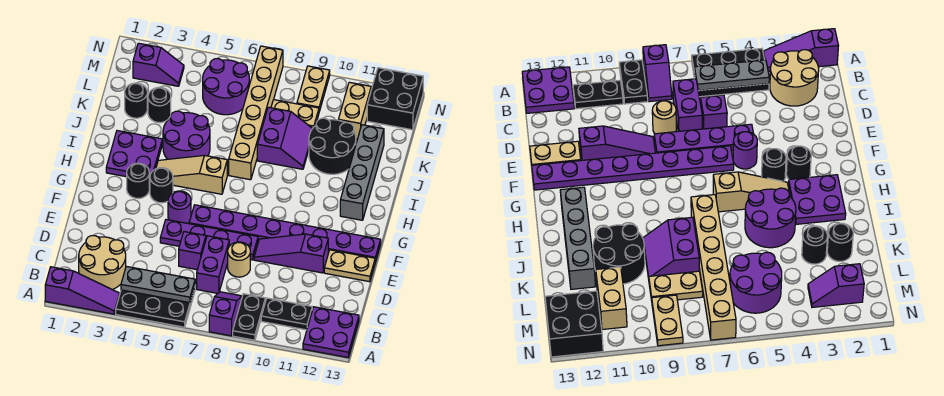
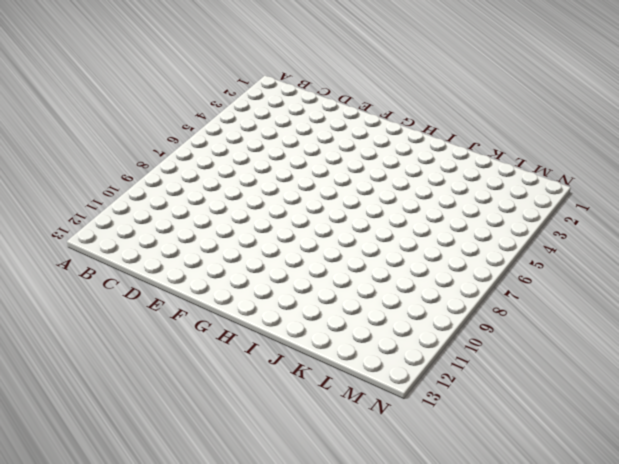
none -> purple 1x3 slope [45,267,120,314]
none -> black 2x3 plate [116,287,195,327]
none -> purple 1x2 slope [209,292,242,336]
none -> black 1x2 plate [233,294,265,340]

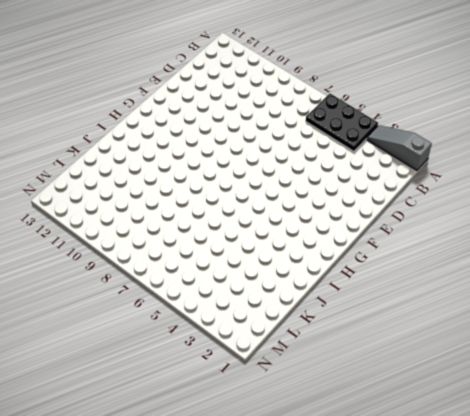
grey 1x3 slope [367,125,432,170] -> purple 1x3 slope [45,267,120,314]
none -> purple 1x2 slope [209,292,242,336]
none -> black 1x2 plate [233,294,265,340]
none -> purple 2x2 plate [303,307,359,358]
none -> tan 2x2 round brick [79,236,126,290]

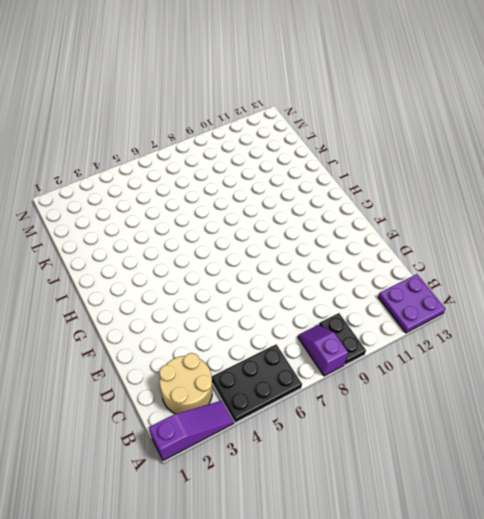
none -> black 1x2 plate [261,298,312,330]
none -> purple 1x2 brick [197,236,229,293]
none -> purple 1x1 brick [179,232,206,270]
none -> tan 1x1 round brick [228,242,250,277]

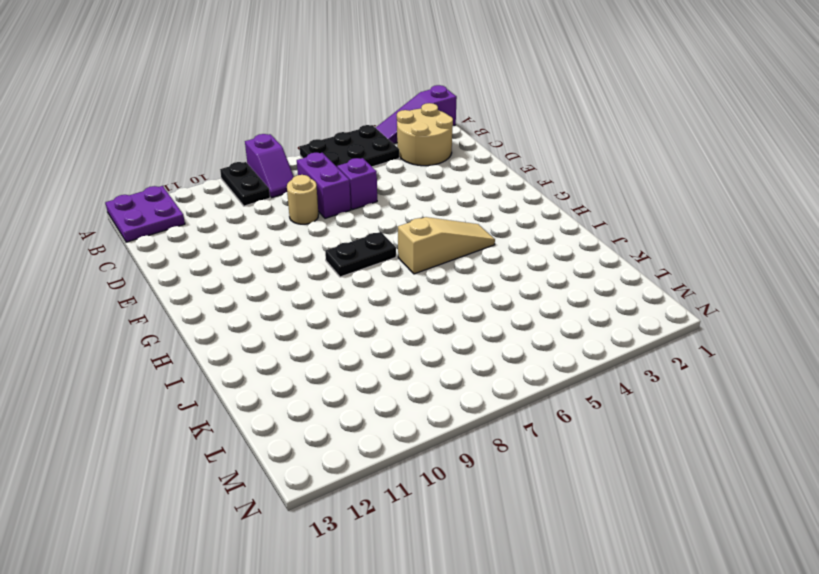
black 1x2 plate [325,232,396,277] -> black 1x2 plate moved to [261,298,312,330]
none -> purple 1x4 plate [160,220,258,260]
none -> purple 1x3 slope [254,234,328,273]
none -> tan 1x2 plate [324,250,375,282]
none -> purple 1x1 round brick [168,191,191,223]

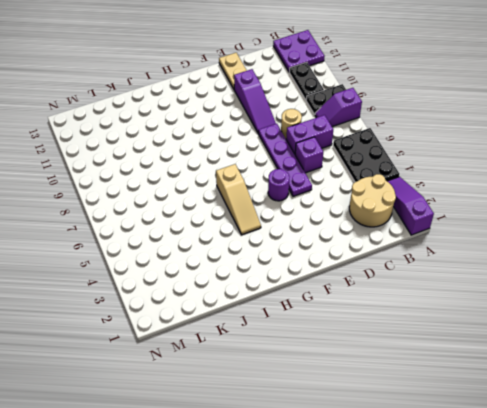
none -> purple 1x8 plate [189,205,381,262]
none -> black 1x1 round brick [127,163,149,199]
none -> black 1x1 round brick [150,168,173,203]
none -> purple 2x2 plate [106,131,162,181]

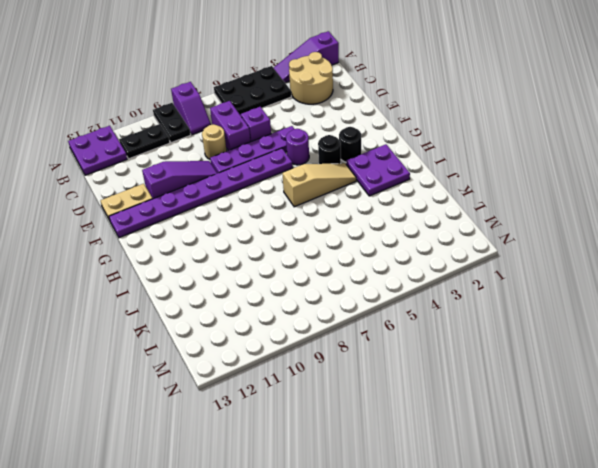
none -> grey 1x4 brick [340,125,384,220]
none -> purple 2x2 round brick [163,111,210,159]
none -> tan 1x6 brick [229,46,283,180]
none -> purple 2x2 slope [257,107,313,169]

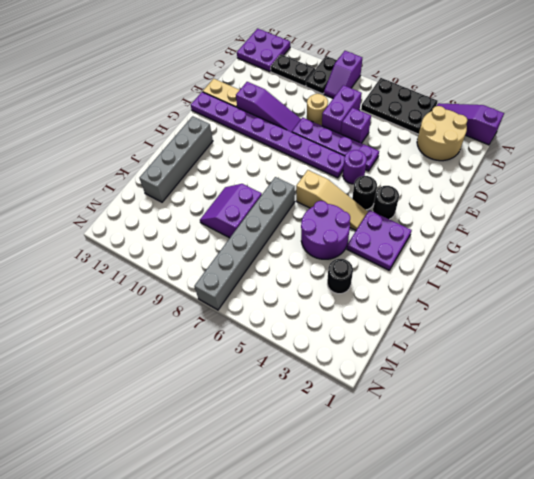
grey 1x6 brick [194,177,295,310] -> tan 1x6 brick [229,46,283,180]
none -> black 2x2 round brick [309,118,356,174]
none -> black 1x1 round brick [125,83,147,118]
none -> purple 2x2 round brick [203,59,249,115]
none -> tan 1x2 plate [271,100,319,128]

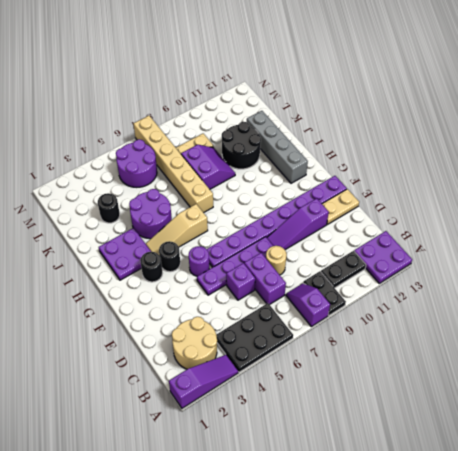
none -> black 1x1 round brick [125,83,147,118]
none -> tan 1x2 brick [338,82,371,139]
none -> purple 1x2 slope [133,43,184,86]
none -> tan 1x2 plate [297,66,330,111]

